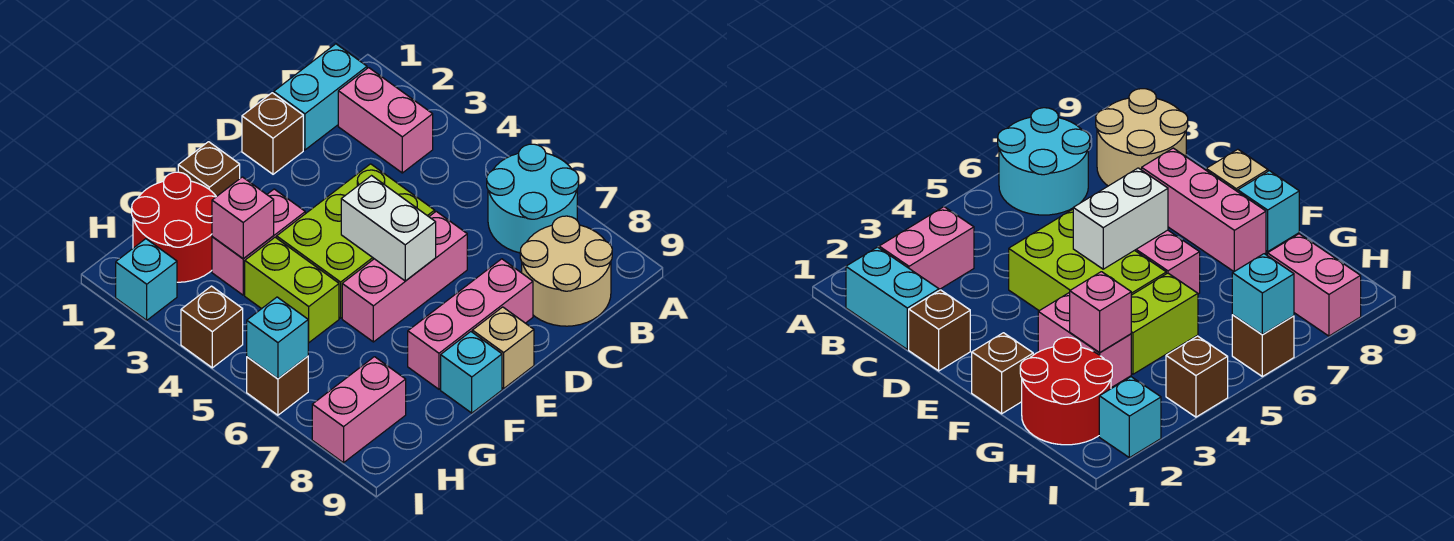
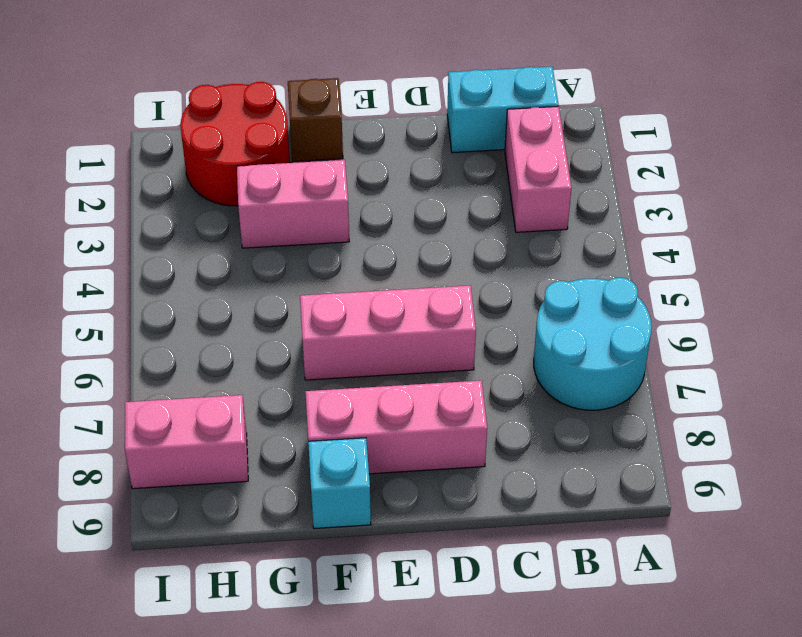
none -> tan 2x2 round brick [520,216,612,326]
none -> brown 1x1 brick [242,93,303,174]
none -> lime 2x3 brick [277,164,435,318]

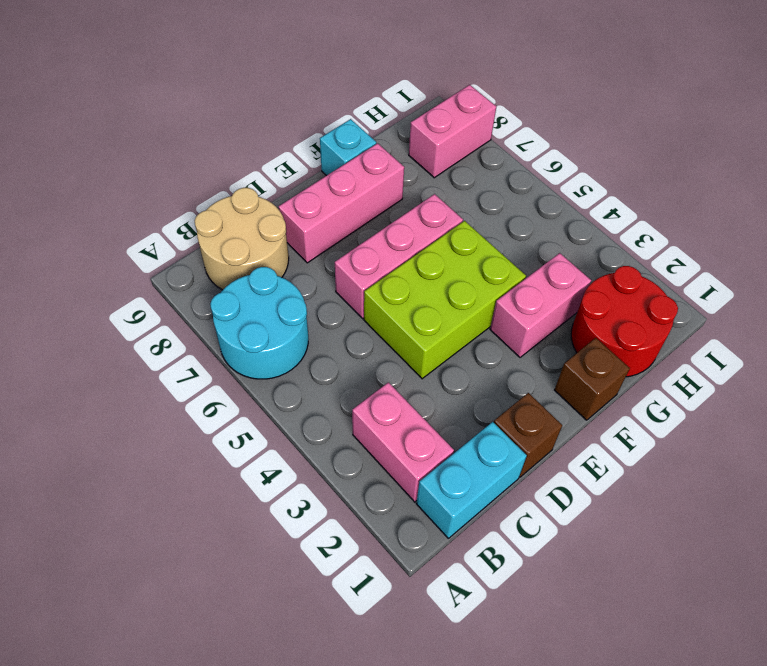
none -> tan 1x1 brick [472,307,534,389]
none -> lime 1x2 brick [245,237,339,343]
none -> cyan 1x1 brick [116,239,177,320]

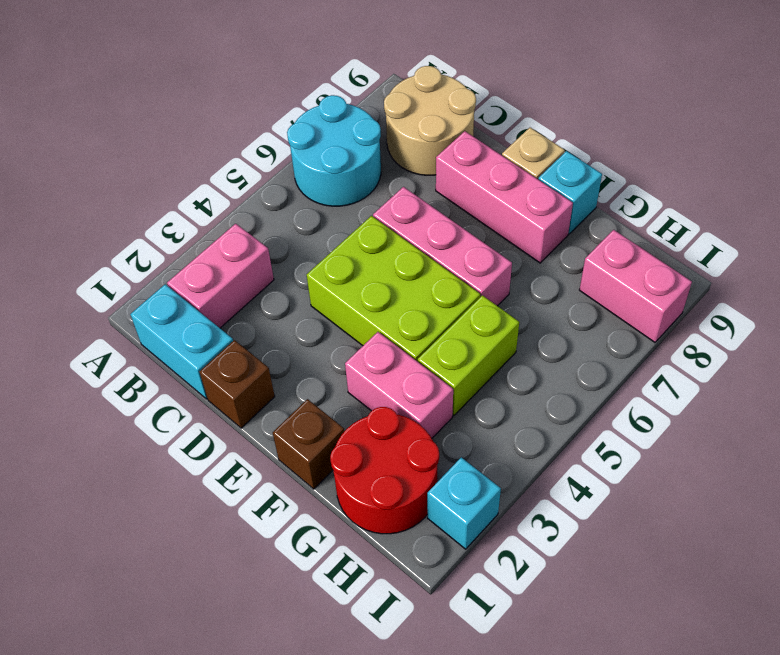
none -> brown 1x1 brick [181,286,243,368]
none -> brown 1x1 brick [247,356,308,415]
none -> white 1x2 brick [341,176,436,281]

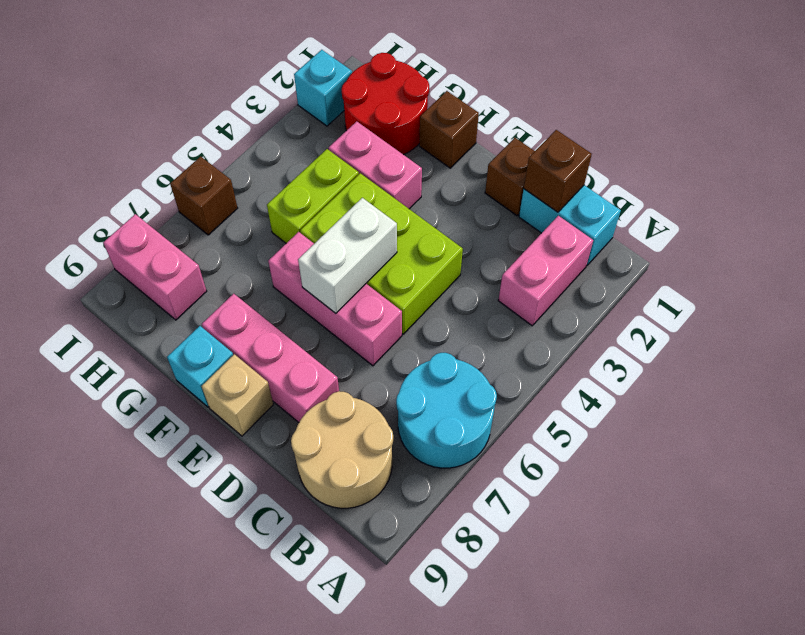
brown 1x1 brick [524,130,592,212] -> brown 1x1 brick moved to [181,286,243,368]
none -> pink 1x1 brick [212,177,274,259]
none -> cyan 1x1 brick [247,297,308,379]

